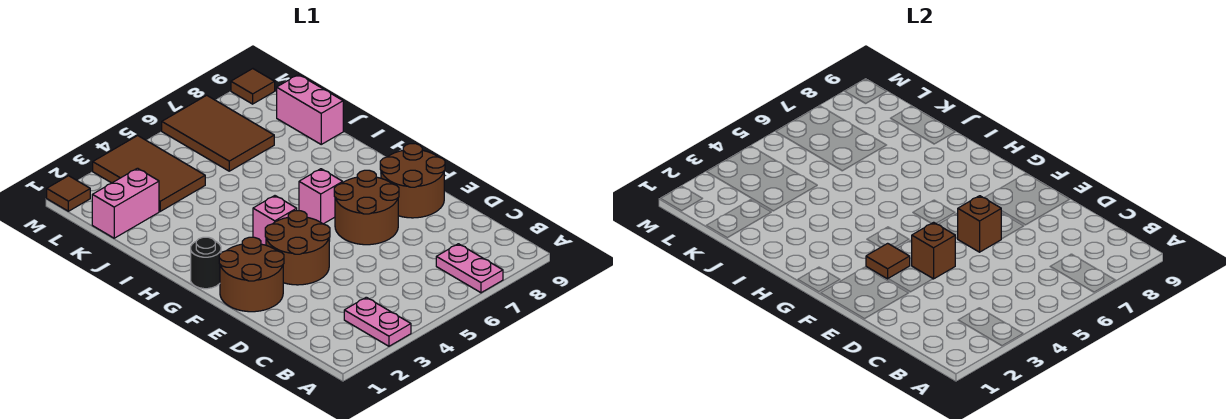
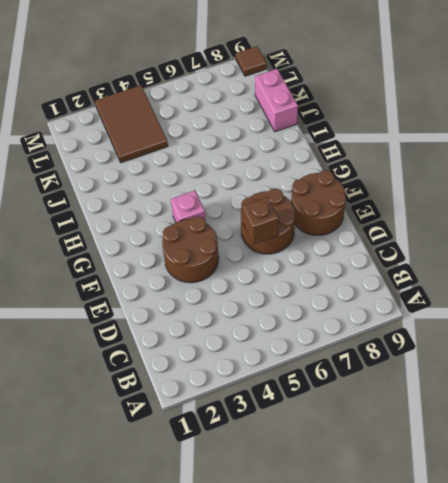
none -> pink 1x2 plate [344,297,411,346]
none -> pink 1x2 plate [436,244,503,293]
none -> brown 2x2 round brick [219,237,284,312]

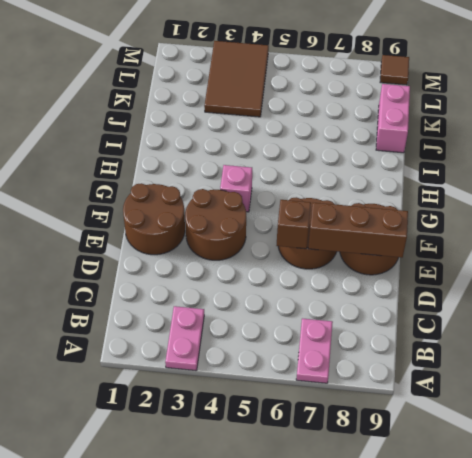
brown 1x3 brick [308,203,408,258] -> none
none -> black 1x1 round brick [191,237,221,289]
none -> pink 1x1 brick [299,169,343,224]
none -> pink 1x2 brick [92,168,159,238]

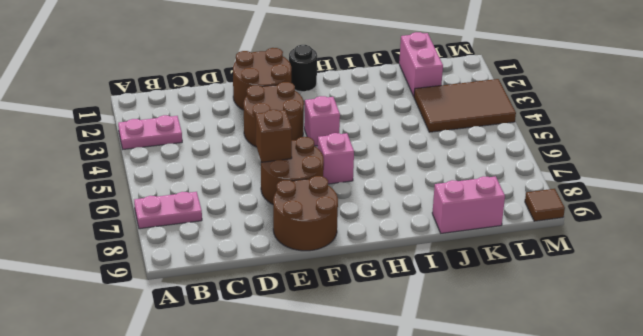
none -> brown 2x3 tile [162,95,274,171]
none -> brown 1x1 tile [47,176,90,211]
none -> brown 1x1 brick [912,222,955,279]

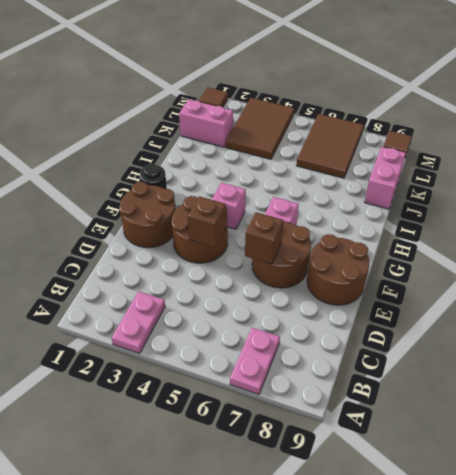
none -> brown 1x1 tile [866,243,910,279]

